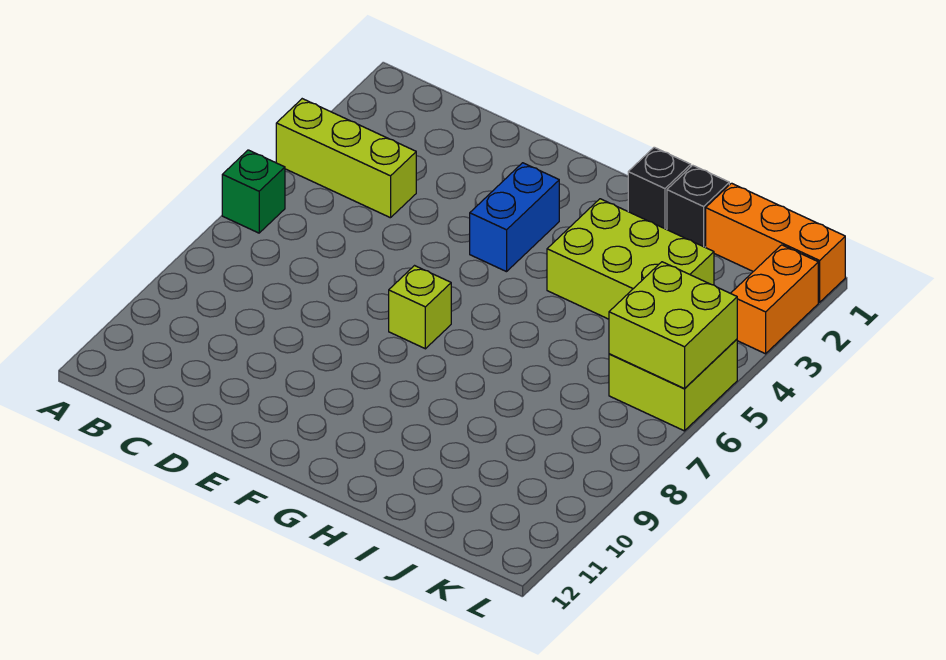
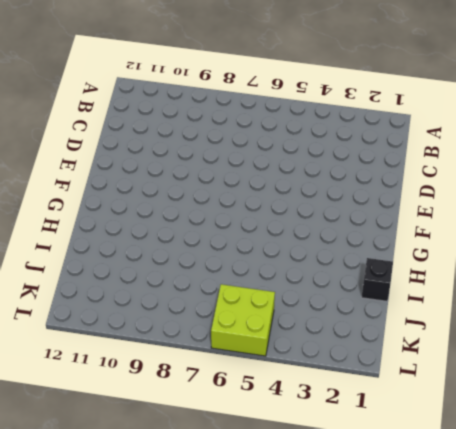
none -> lime 1x3 brick [276,99,416,218]
none -> green 1x1 brick [222,150,285,233]

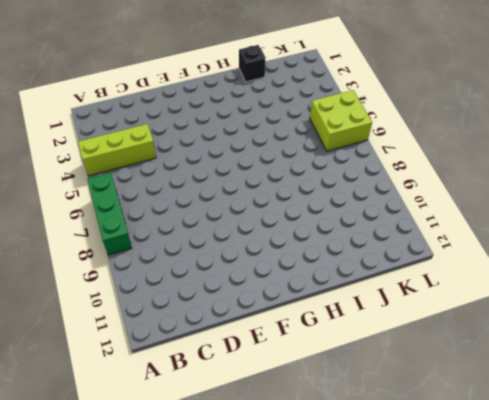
green 1x3 brick [87,173,132,255] -> green 1x1 brick [222,150,285,233]
none -> blue 1x2 brick [470,163,559,272]
none -> lime 1x1 brick [389,266,451,349]

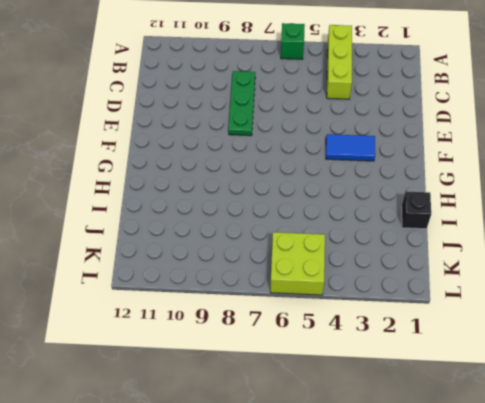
green 1x3 plate [228,71,255,136] -> none
blue 1x2 tile [326,134,375,161] -> blue 1x2 brick [470,163,559,272]
none -> lime 1x1 brick [389,266,451,349]
none -> black 1x1 brick [628,147,691,229]

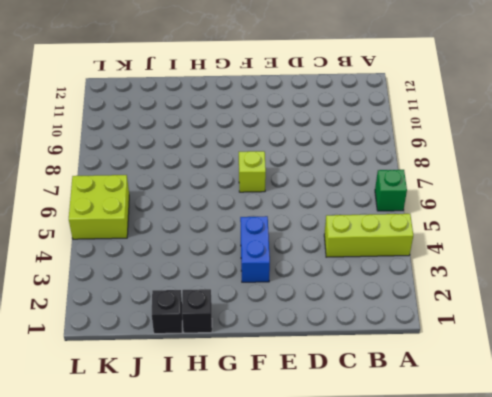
none -> lime 2x3 brick [547,199,714,319]
none -> orange 1x3 brick [706,183,845,302]

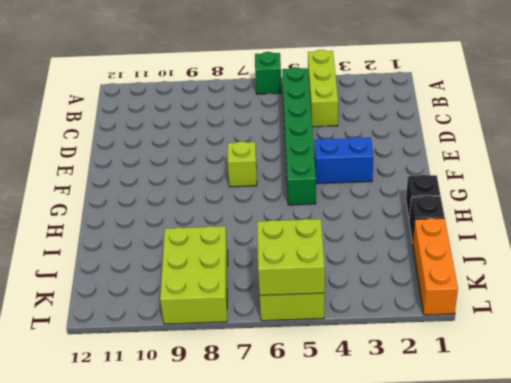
green 1x6 brick [282,67,316,205] -> none
lime 2x3 brick [160,226,228,324] -> lime 2x3 brick moved to [547,199,714,319]
none -> orange 1x2 brick [731,245,818,354]

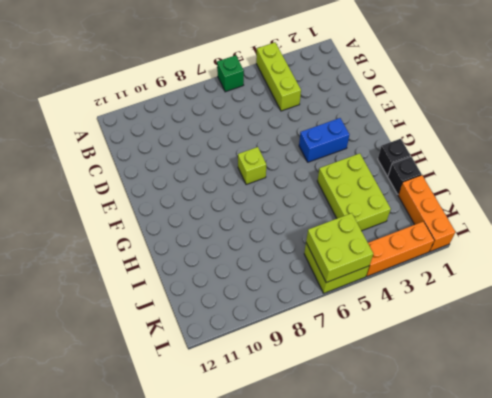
orange 1x3 brick [366,221,434,276] -> orange 1x2 brick [731,245,818,354]

